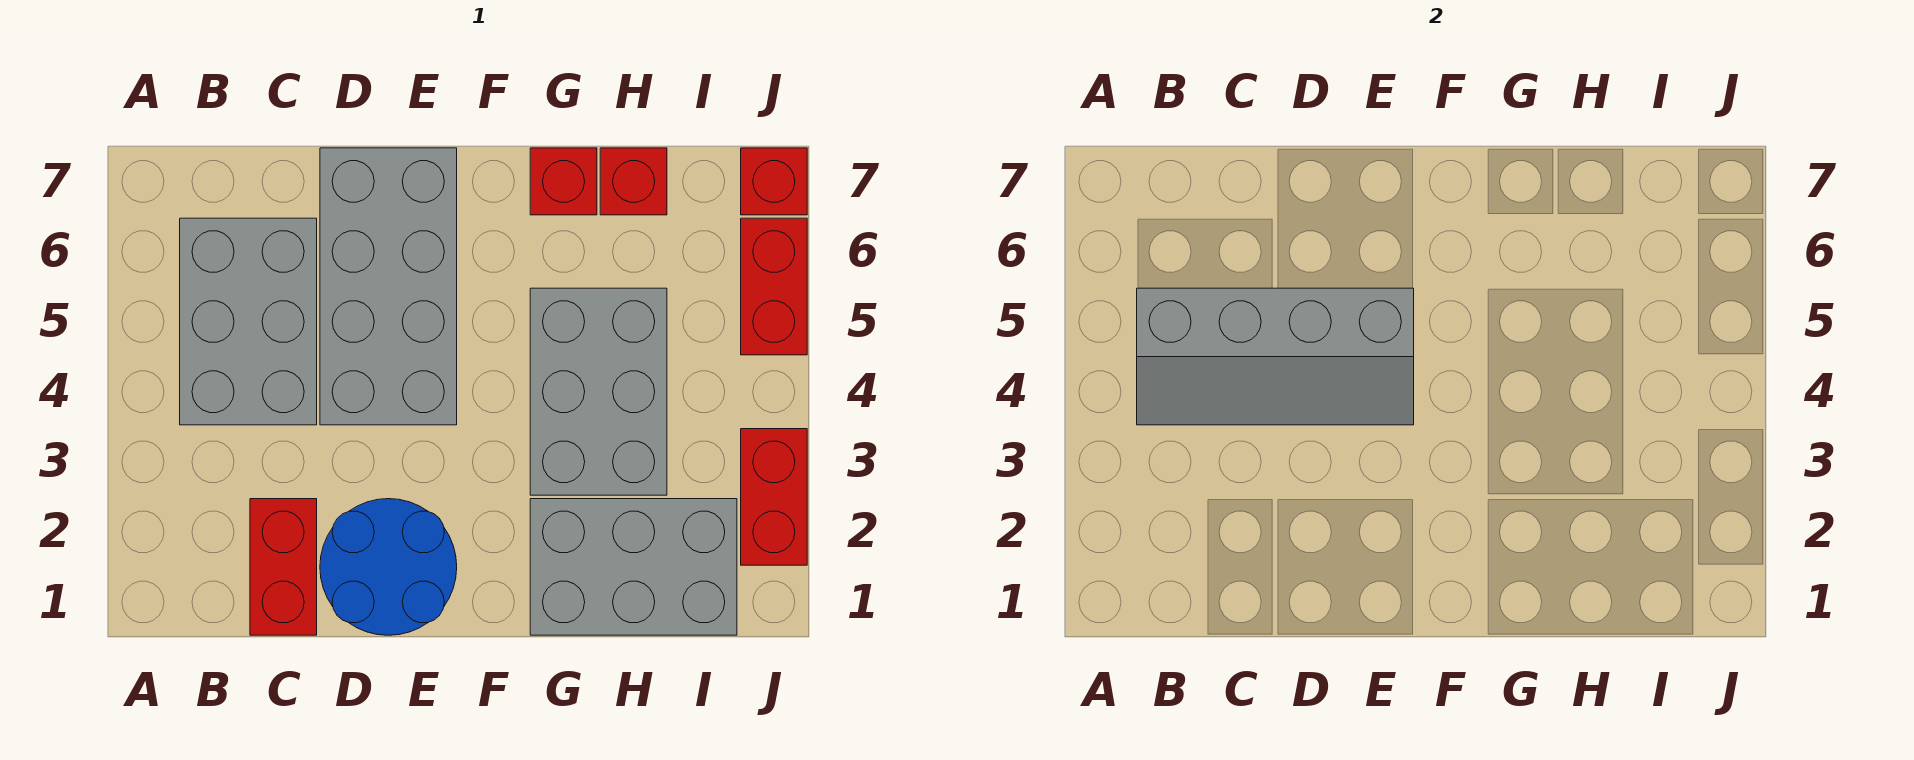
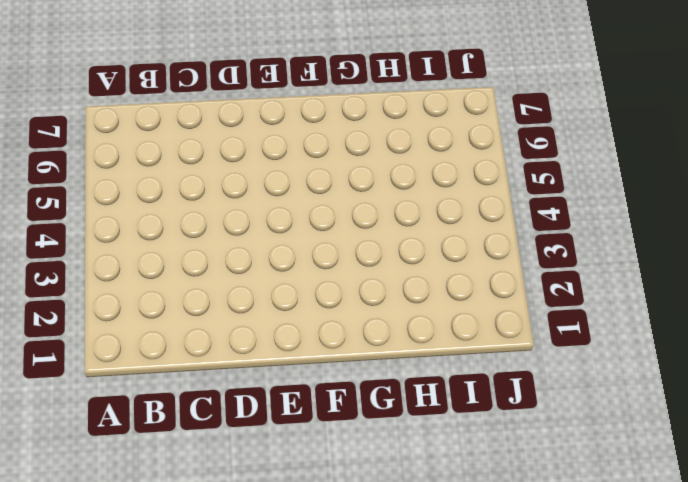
none -> grey 2x3 brick [180,218,317,425]
none -> red 1x2 brick [250,499,317,635]
none -> blue 2x2 round brick [320,499,457,635]

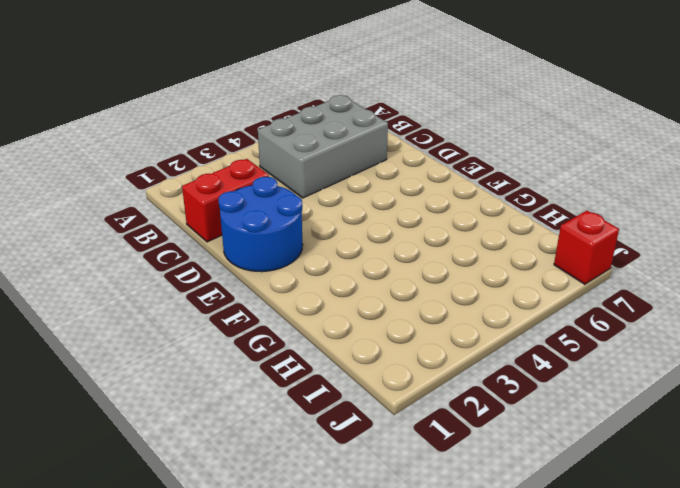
none -> grey 2x4 brick [320,148,457,425]
none -> grey 2x3 brick [530,499,737,635]
none -> grey 2x3 brick [530,288,667,495]

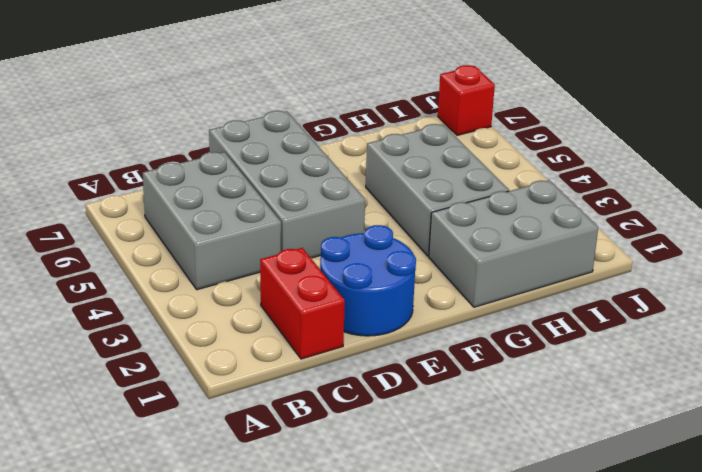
none -> red 1x1 brick [530,148,597,215]
none -> red 1x1 brick [600,148,667,215]
none -> red 1x2 brick [741,429,807,565]

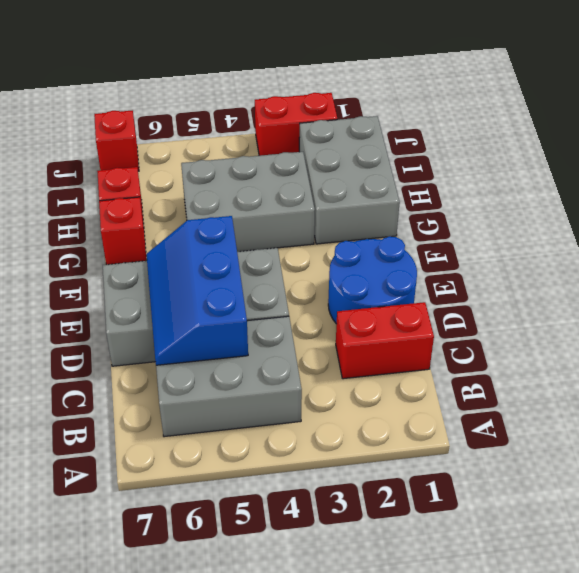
blue 2x3 slope [146,216,248,365] -> grey 2x4 slope [1137,288,1414,425]
none -> red 1x2 brick [741,218,807,355]

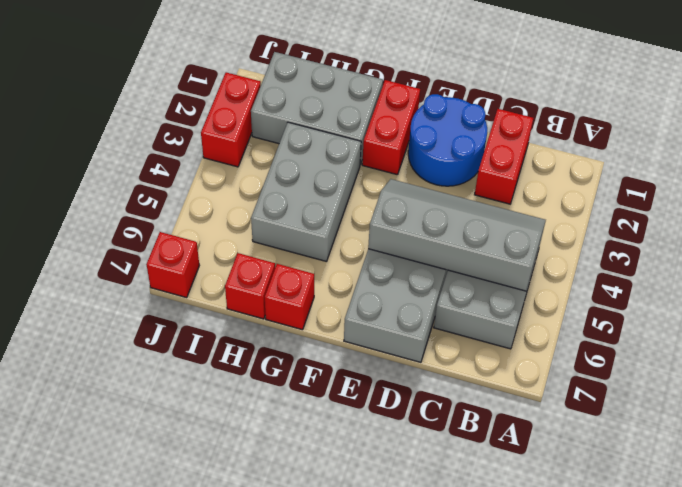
red 1x2 brick [362,80,420,175] -> red 1x2 brick moved to [741,218,807,355]

